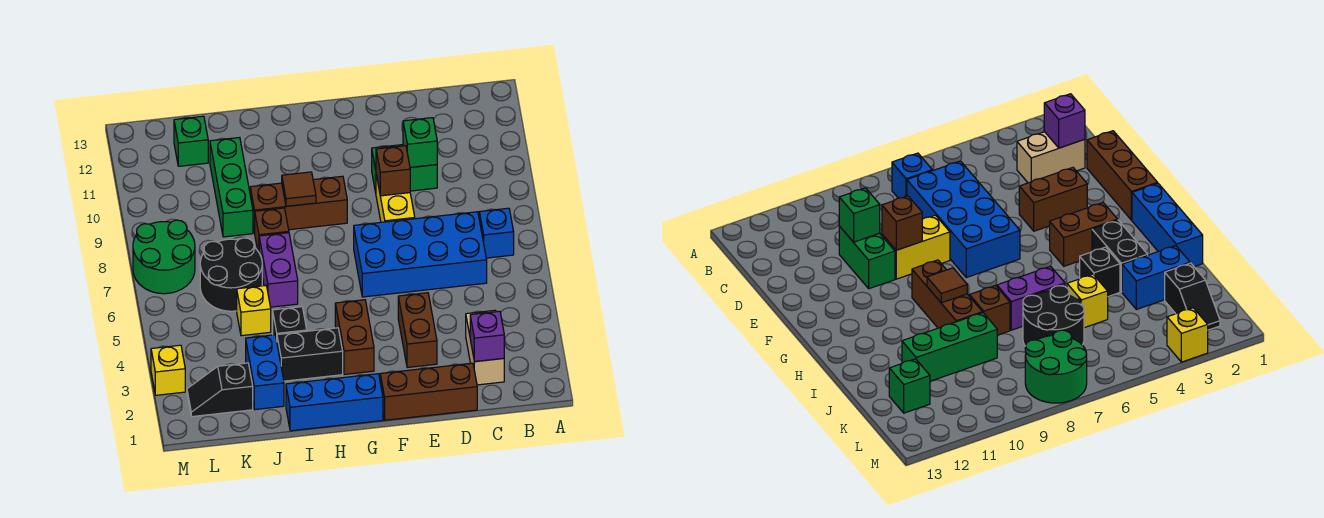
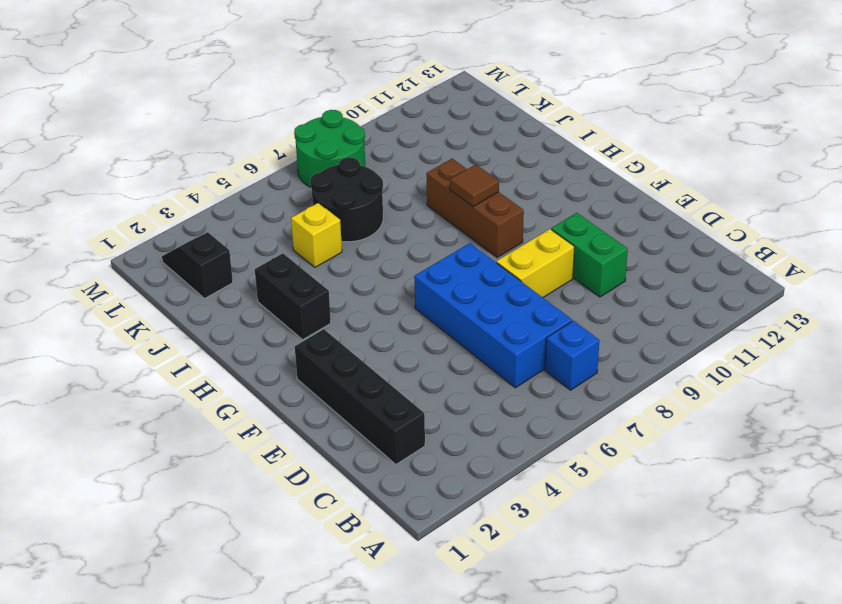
black 1x4 brick [295,329,425,464] -> tan 1x2 brick [466,310,504,385]
none -> brown 1x3 brick [380,363,477,420]
none -> brown 1x2 brick [398,293,437,368]
none -> blue 1x3 brick [286,374,383,431]

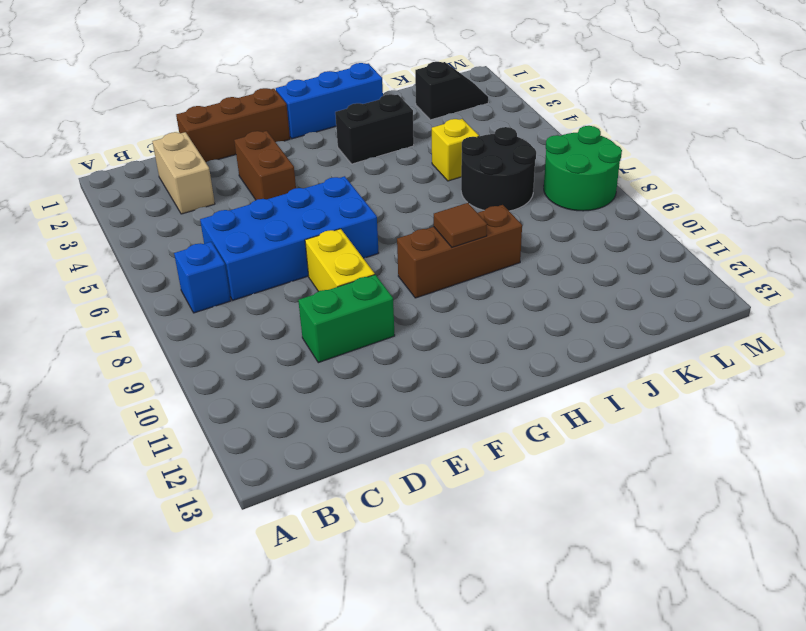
none -> brown 1x2 brick [335,300,374,374]
none -> black 1x1 brick [273,307,307,340]
none -> purple 1x2 brick [259,233,298,307]

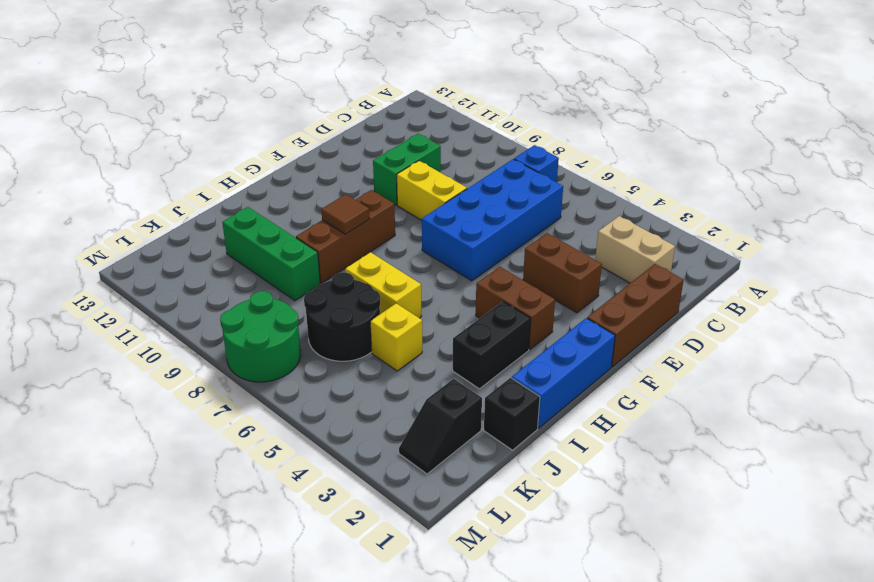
yellow 1x2 brick [345,252,421,318] -> purple 1x2 brick [259,233,298,307]
black 1x1 brick [484,378,540,450] -> black 1x1 brick moved to [273,307,307,340]
none -> brown 1x1 brick [255,208,289,252]
none -> blue 1x2 brick [246,335,284,410]
none -> green 1x1 brick [174,116,208,166]

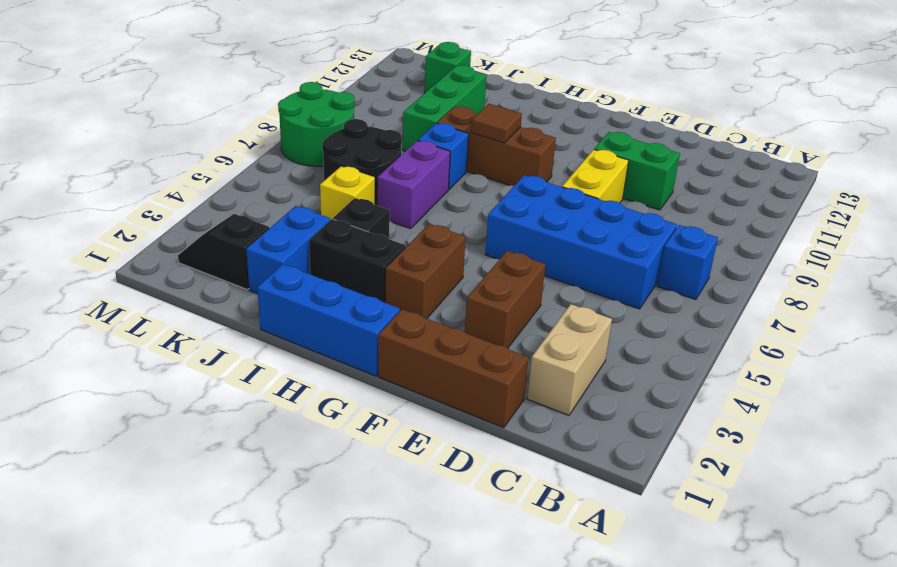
blue 1x1 brick [418,123,469,190] -> brown 1x1 brick [255,208,289,252]
none -> yellow 1x1 brick [151,345,185,395]
none -> purple 1x1 brick [470,311,504,362]
none -> green 1x1 brick [403,118,437,167]

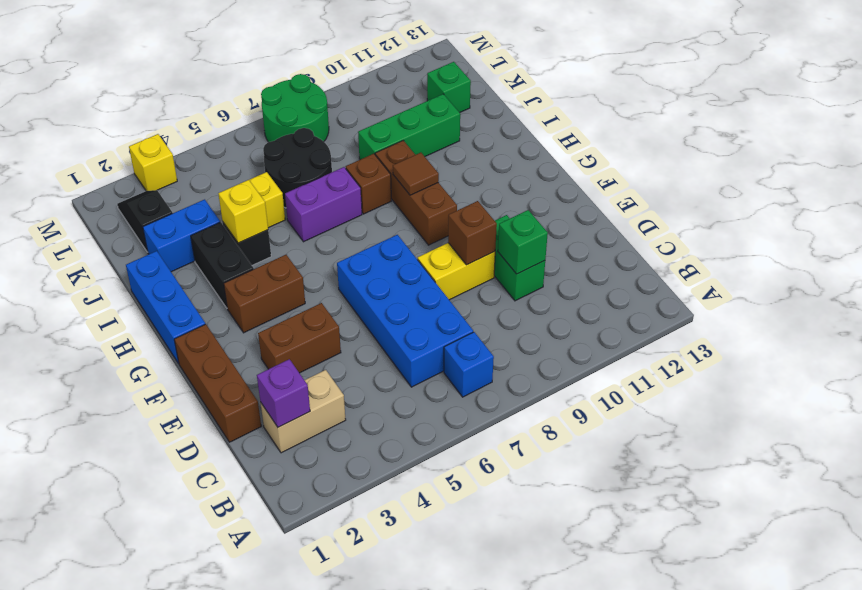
yellow 1x1 brick [218,180,268,243] -> none

